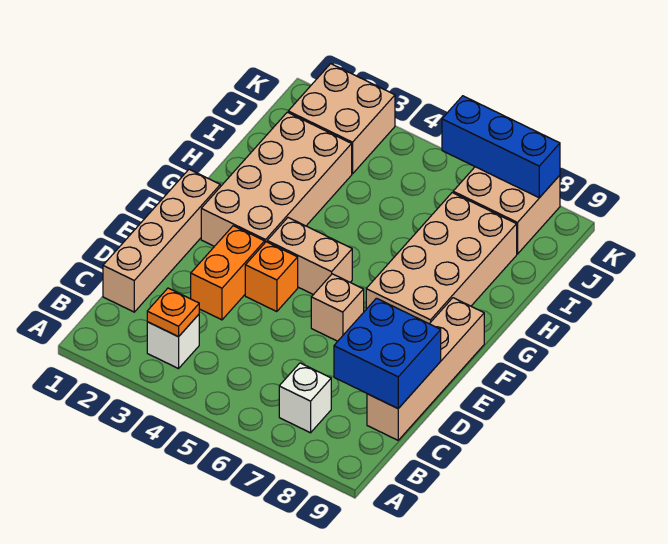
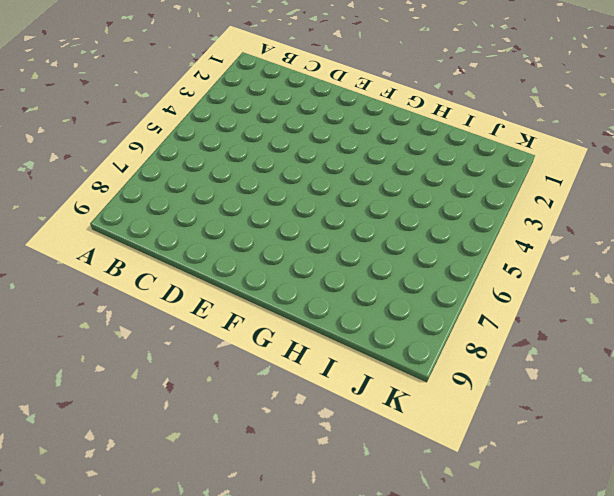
none -> white 1x1 brick [147,315,199,369]
none -> white 1x1 brick [279,363,331,433]
none -> tan 1x4 brick [103,169,220,312]

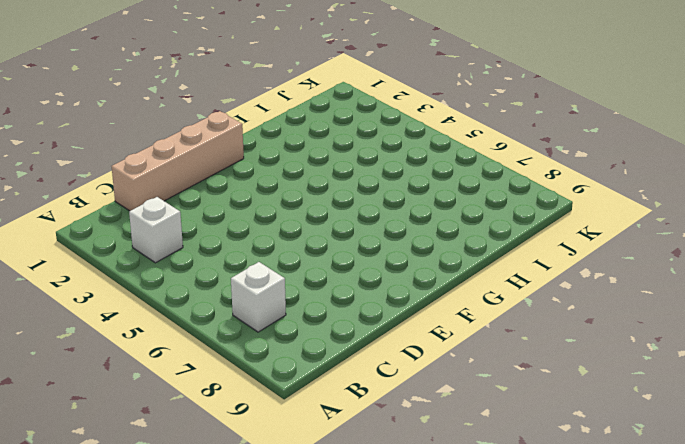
none -> tan 1x4 brick [367,298,484,440]
none -> orange 1x2 brick [191,226,265,320]
none -> orange 1x1 brick [245,242,298,312]

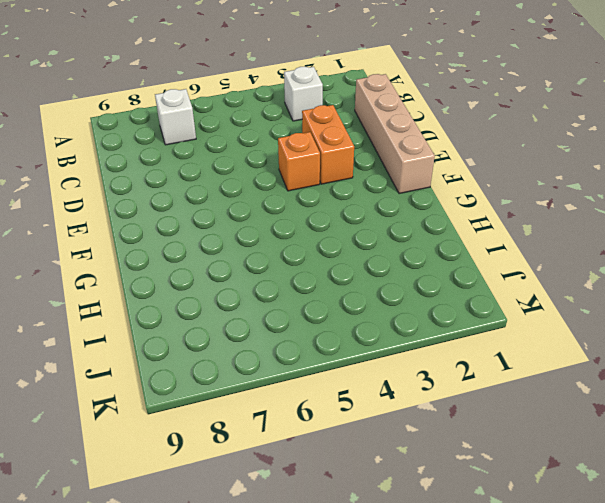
none -> tan 1x4 brick [367,298,484,440]
none -> tan 1x1 brick [311,274,364,341]
none -> tan 2x4 brick [201,112,352,246]

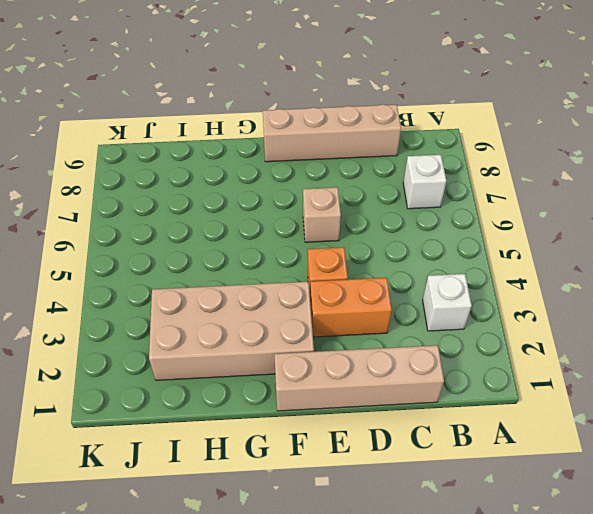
none -> tan 1x2 brick [267,218,352,295]
none -> tan 2x4 brick [366,193,517,324]
none -> tan 2x2 brick [288,64,395,174]

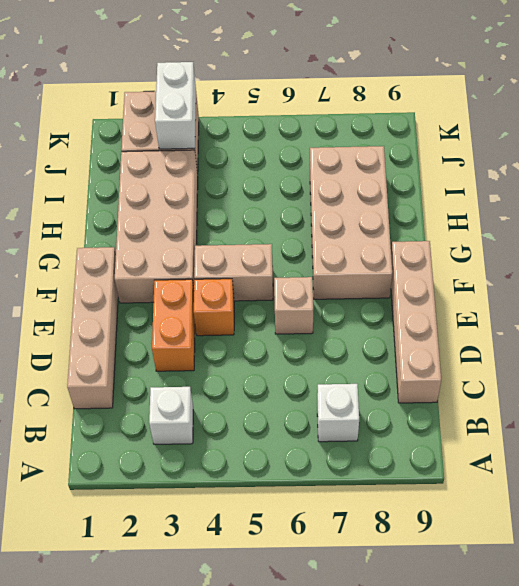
white 1x2 brick [155,62,196,149] -> none
none -> tan 2x2 brick [453,167,560,254]
none -> orange 1x1 plate [147,288,199,337]
none -> blue 2x2 brick [334,298,441,408]

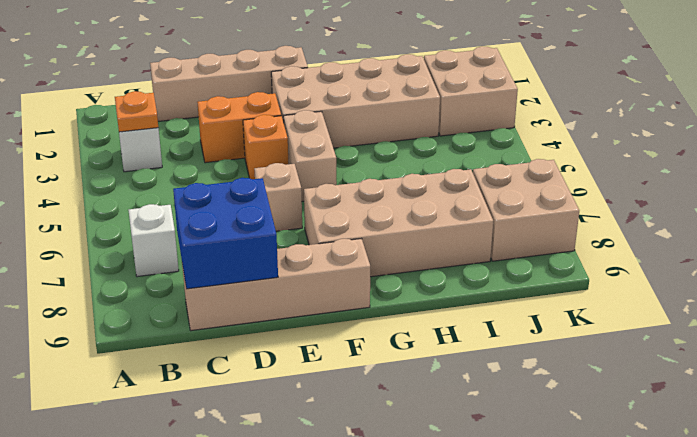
none -> blue 1x3 brick [442,96,560,198]

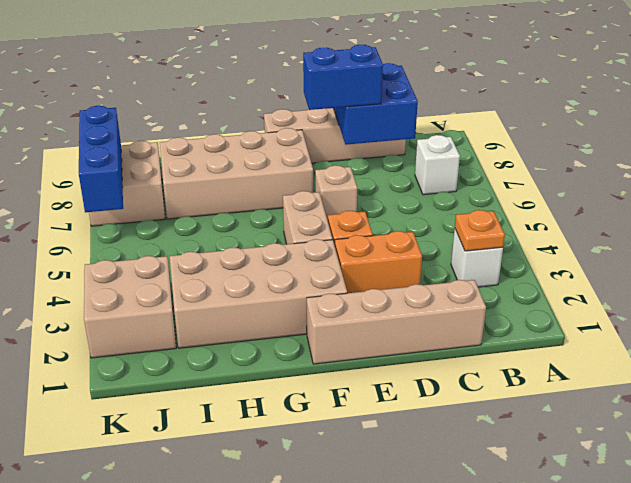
blue 1x2 brick [303,45,383,110] -> none

